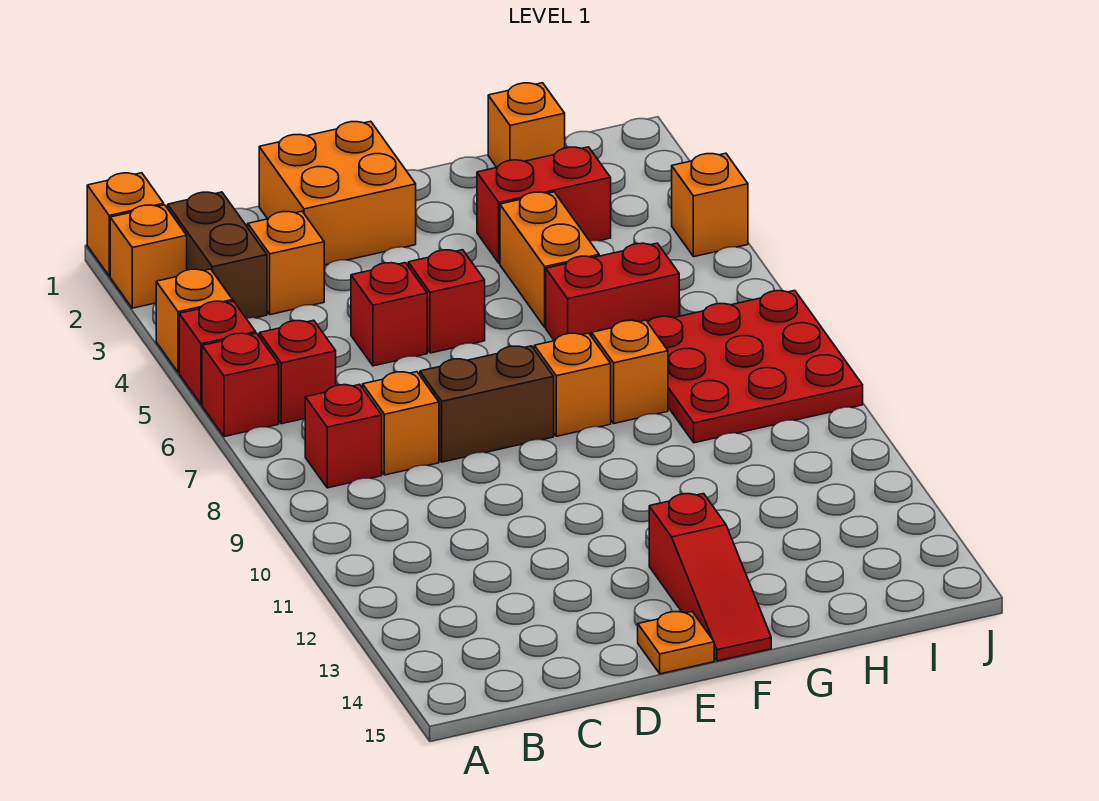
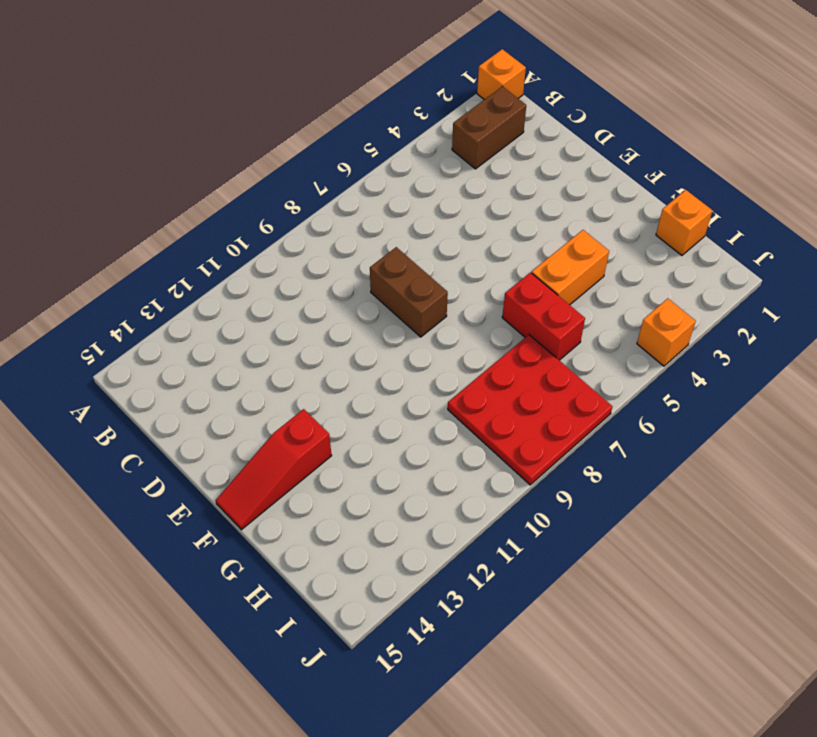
none -> orange 1x1 brick [110,205,187,308]
none -> orange 1x1 brick [156,269,233,372]
none -> red 1x1 brick [179,301,256,404]

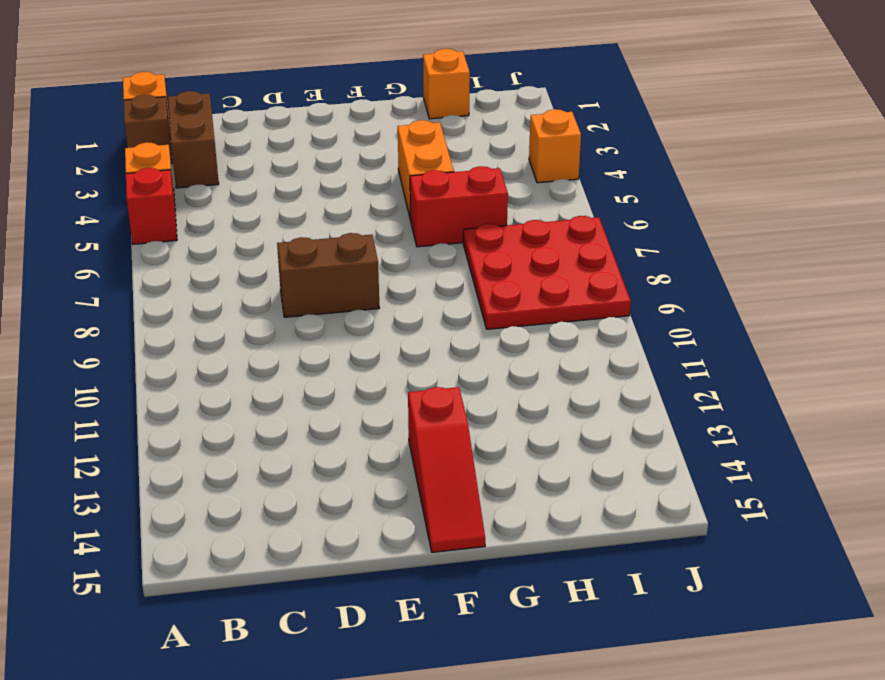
brown 1x1 brick [123,95,172,164] -> orange 1x1 brick [110,205,187,308]
none -> red 1x1 brick [202,333,279,437]
none -> red 1x1 brick [259,320,336,424]
none -> red 1x1 brick [305,385,382,488]

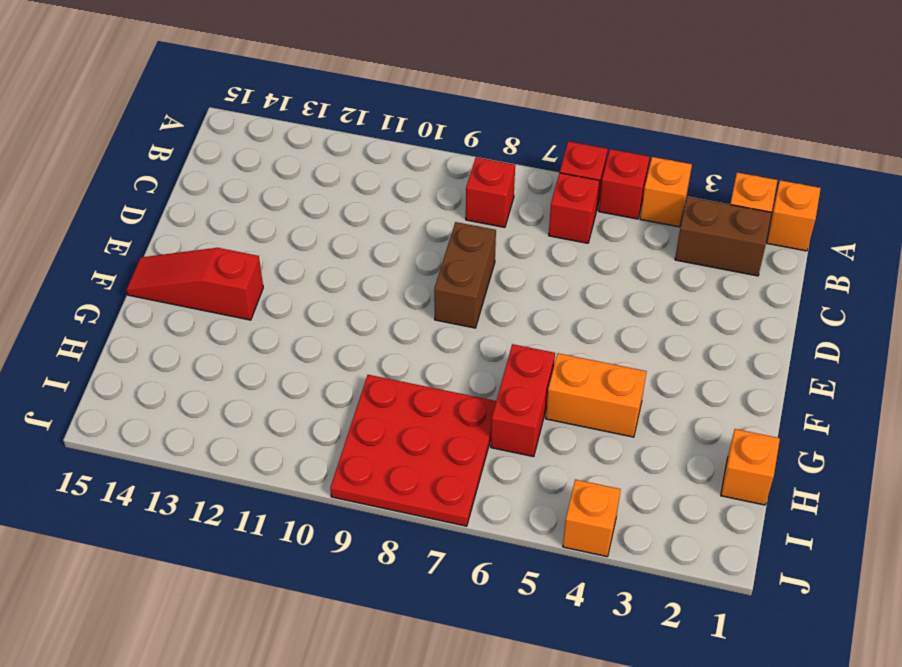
none -> orange 1x1 brick [248,211,324,315]
none -> orange 1x1 brick [363,372,439,475]
none -> orange 2x2 brick [259,121,416,265]

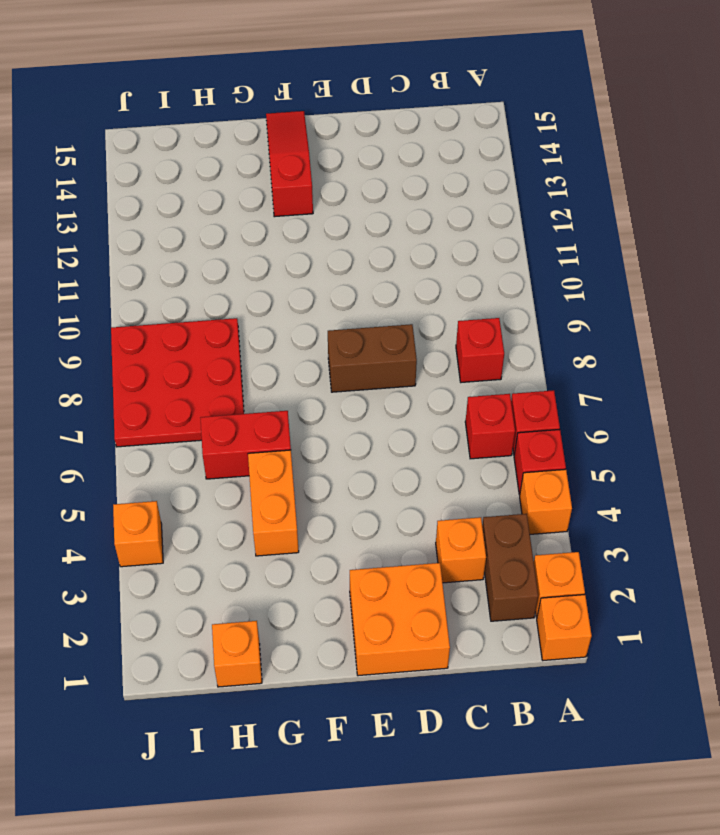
none -> orange 1x1 brick [363,372,439,475]
none -> red 1x1 brick [351,263,427,366]
none -> red 1x1 brick [408,250,485,353]

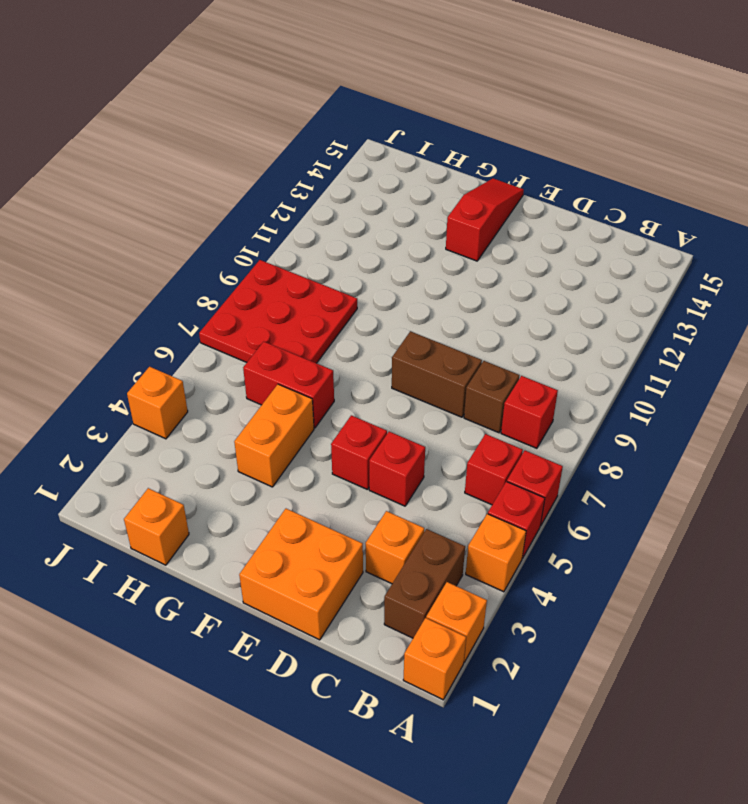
brown 1x1 brick [464,361,519,433] -> orange 1x1 brick [363,372,439,475]
none -> orange 1x1 plate [638,612,714,674]
none -> orange 1x1 brick [534,333,611,436]
none -> red 1x2 brick [477,147,611,263]

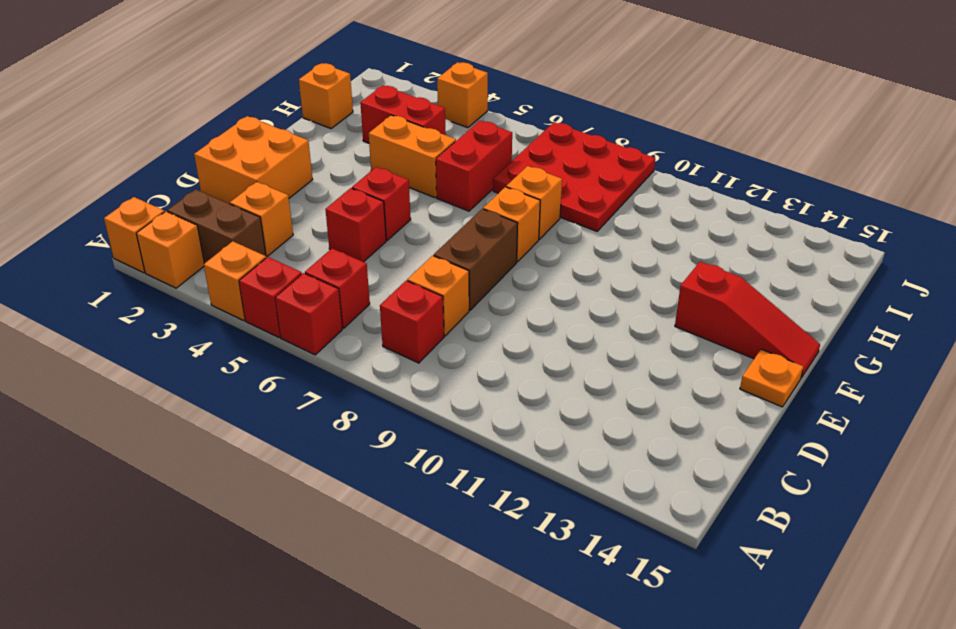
red 1x2 brick [360,85,446,143] -> red 1x2 brick turned to [477,147,611,263]

